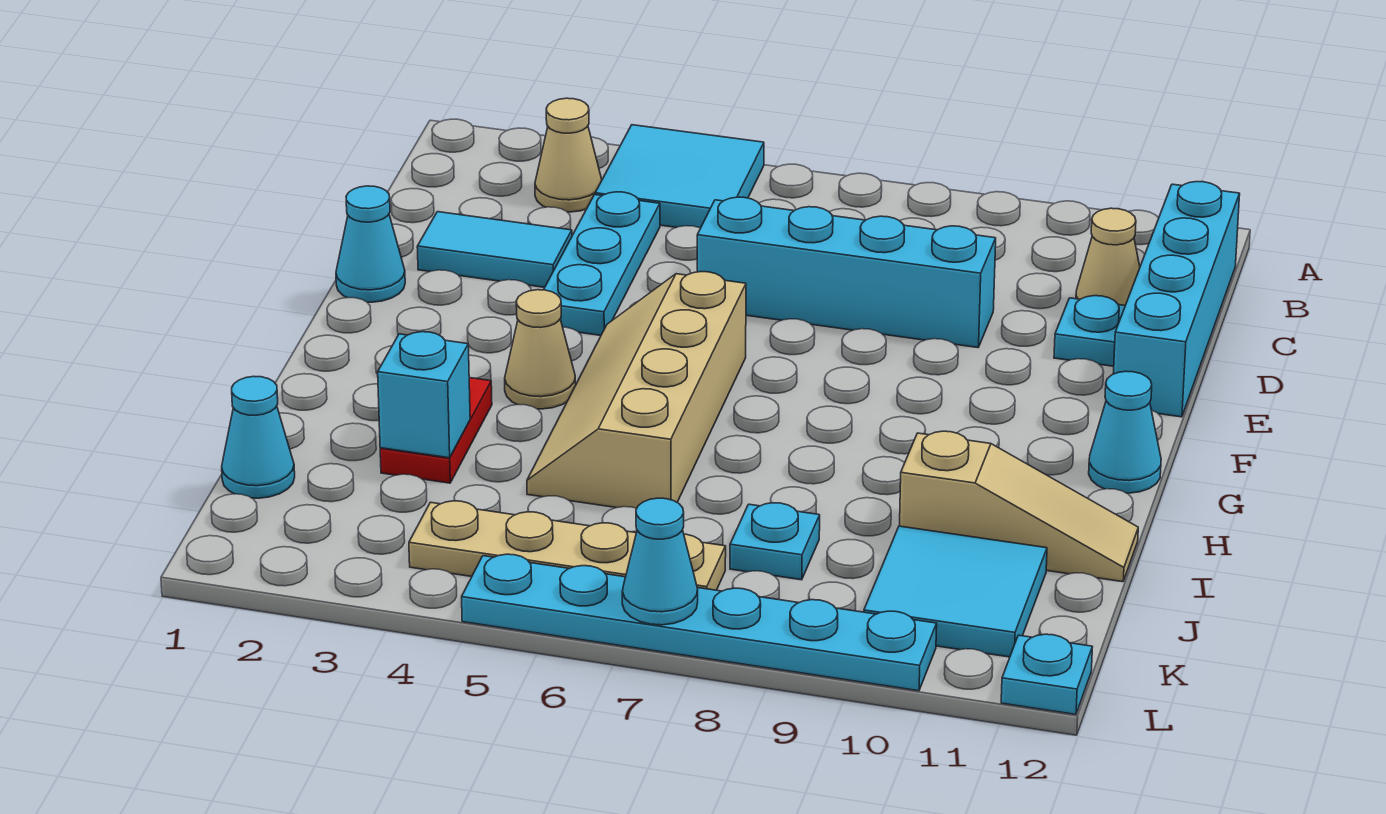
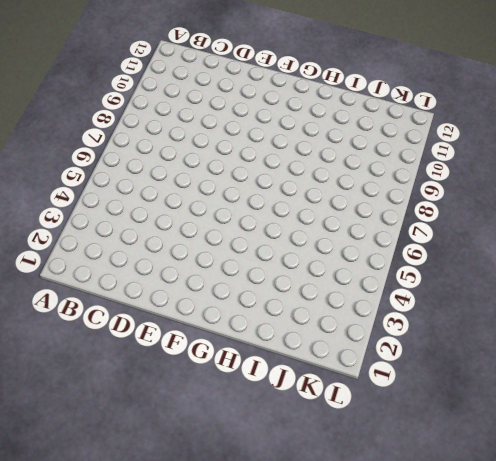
none -> cyan 2x2 tile [595,125,764,228]
none -> tan 1x1 cone [535,98,602,212]
none -> cyan 1x4 brick [1113,182,1240,417]

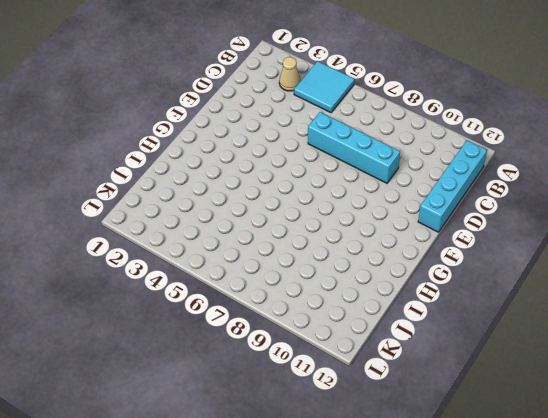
none -> cyan 1x3 plate [544,192,660,335]
none -> tan 1x1 cone [1076,208,1140,305]
none -> cyan 1x2 tile [417,212,572,287]

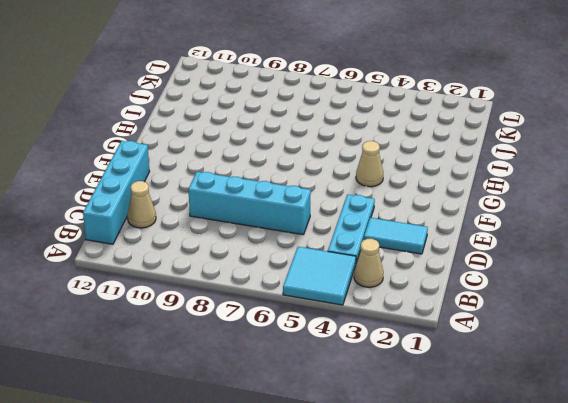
none -> cyan 1x1 plate [1054,296,1125,366]
none -> cyan 1x1 cone [336,186,405,302]
none -> tan 2x4 slope [527,272,746,508]

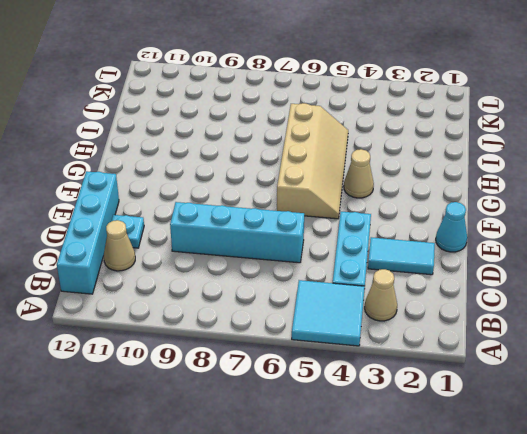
none -> cyan 1x1 cone [1089,371,1161,493]
none -> red 1x2 plate [380,378,492,483]
none -> tan 1x3 slope [900,431,1138,582]

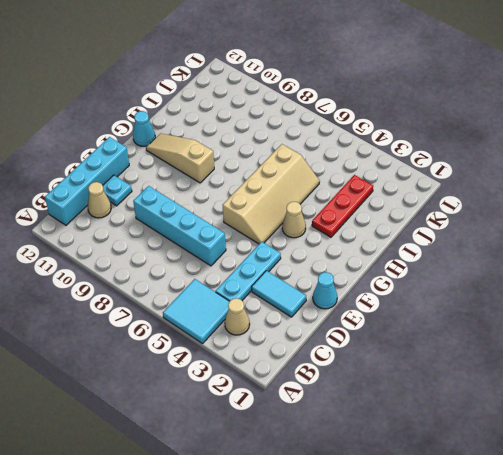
tan 1x3 slope [146,133,214,183] -> tan 1x3 slope moved to [900,431,1138,582]
red 1x3 plate [312,175,373,237] -> red 1x2 plate [380,378,492,483]
none -> cyan 1x1 cone [222,376,295,498]
none -> cyan 1x1 plate [730,503,820,580]
none -> cyan 2x2 tile [864,526,1047,657]

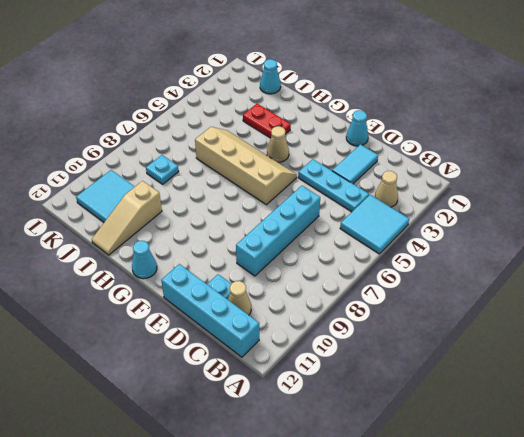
none -> tan 1x4 plate [409,501,726,590]
none -> cyan 1x6 plate [462,554,937,691]
none -> cyan 1x1 plate [1001,634,1092,715]

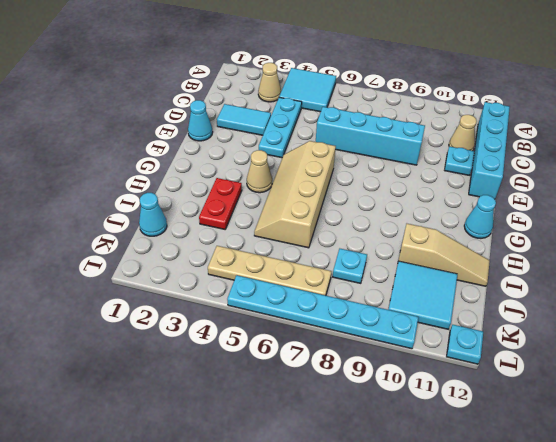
none -> cyan 1x1 brick [378,332,470,458]
none -> cyan 1x1 cone [622,498,698,625]

